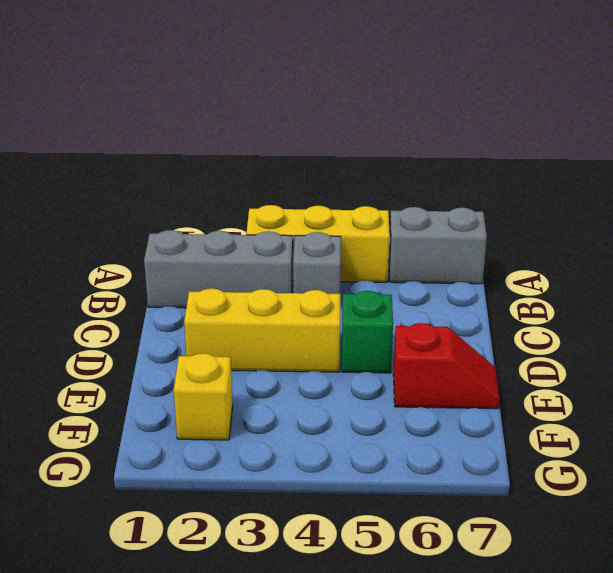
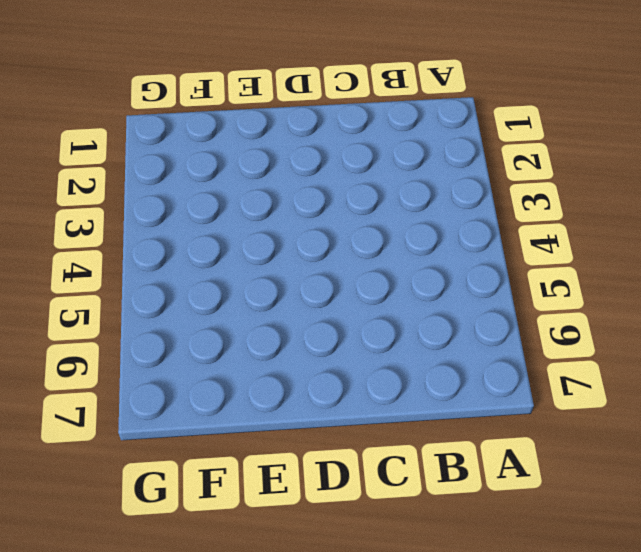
none -> yellow 1x3 brick [246,205,390,282]
none -> grey 1x2 brick [389,207,487,284]

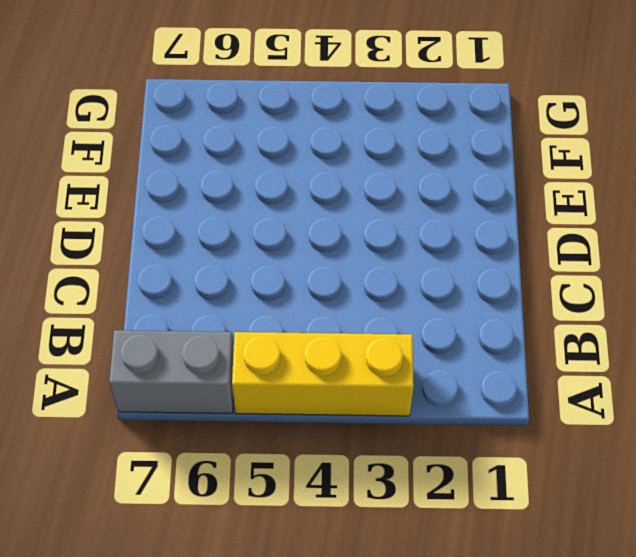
none -> grey 1x3 brick [144,230,293,308]
none -> grey 1x1 brick [293,232,341,294]

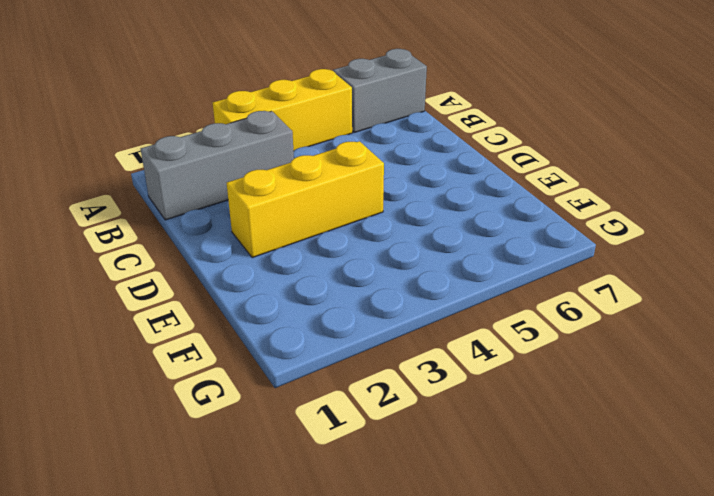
none -> grey 1x1 brick [293,232,341,294]
none -> green 1x1 brick [342,291,393,373]

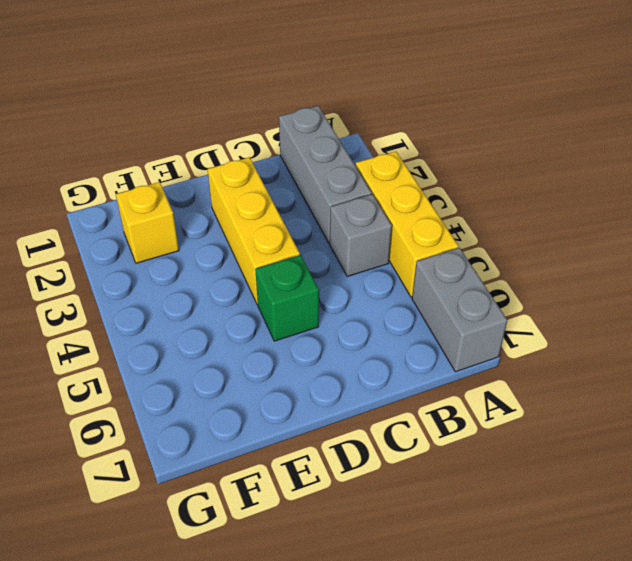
none -> red 1x2 slope [393,323,500,409]

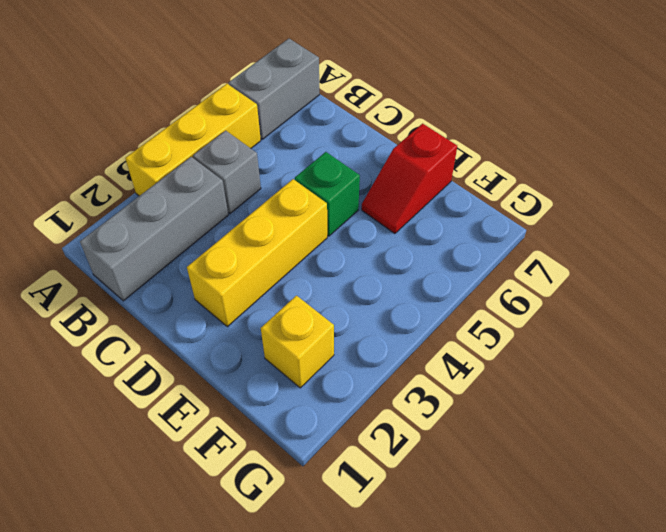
red 1x2 slope [362,124,457,234] -> red 1x2 slope turned to [393,323,500,409]

